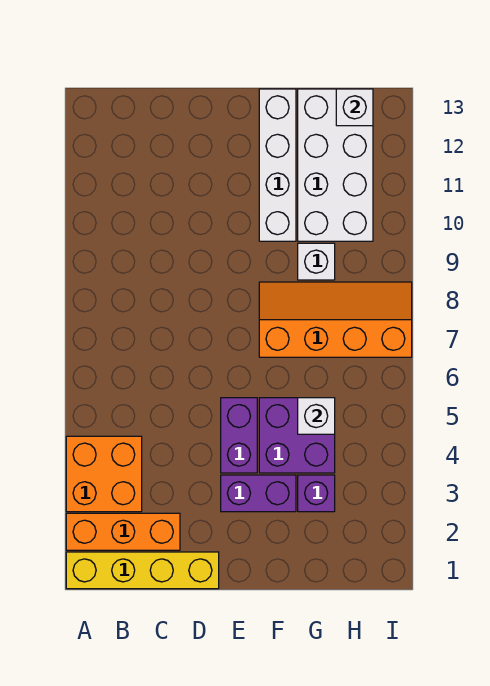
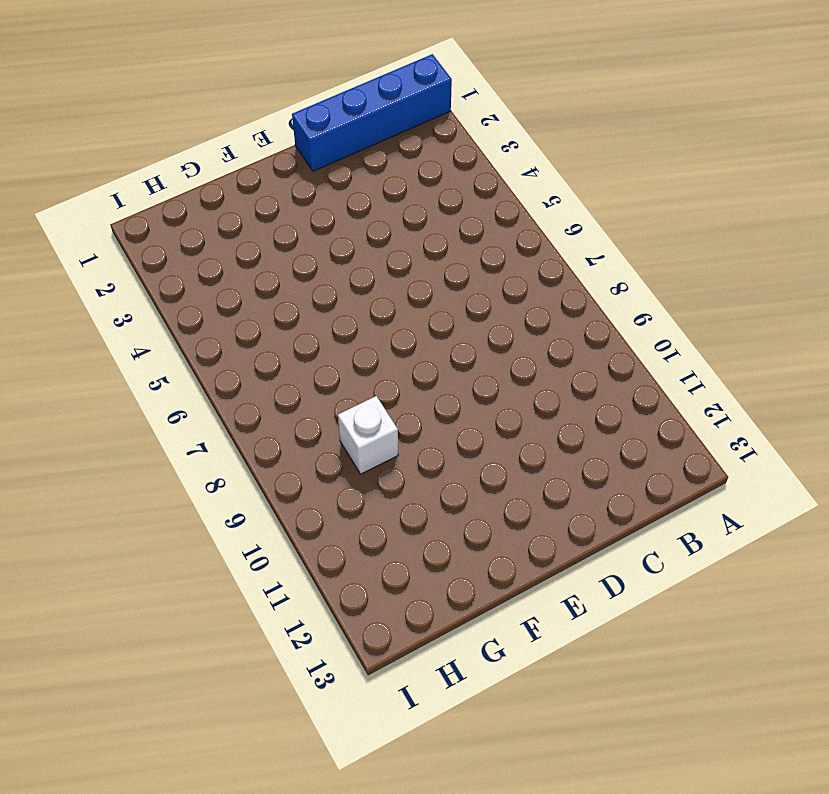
blue 1x4 brick [292,54,452,171] -> yellow 1x4 brick [66,552,219,589]
none -> orange 1x3 brick [66,513,180,550]
none -> orange 2x2 brick [66,436,142,512]
none -> purple 1x2 brick [221,475,296,512]

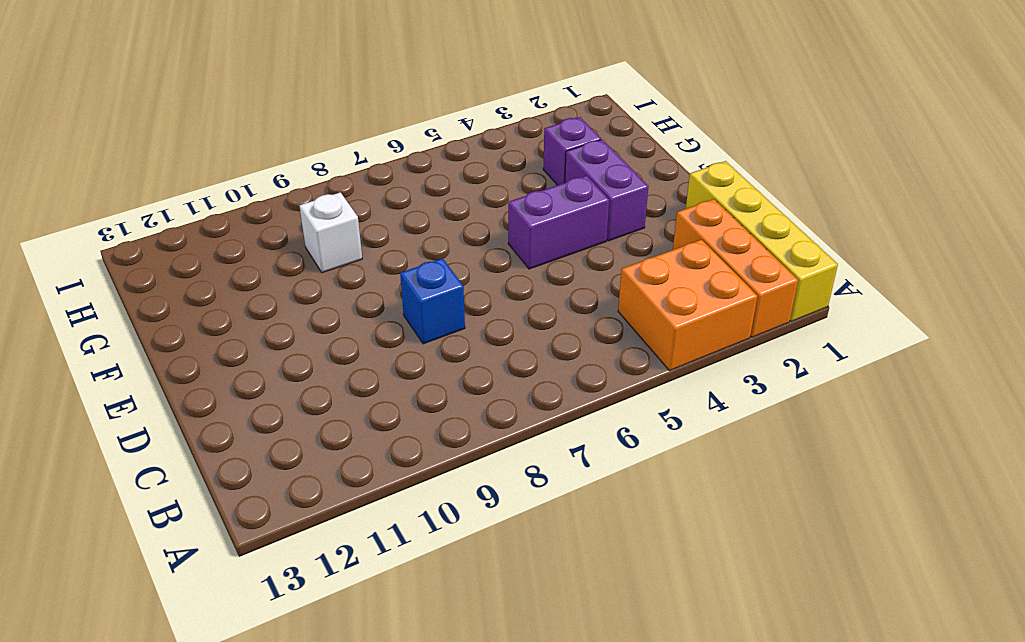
blue 1x1 brick [400,258,465,344] -> none
none -> purple 2x2 brick [259,398,335,473]
none -> orange 2x4 slope [259,282,412,357]
none -> white 1x4 brick [259,89,296,241]

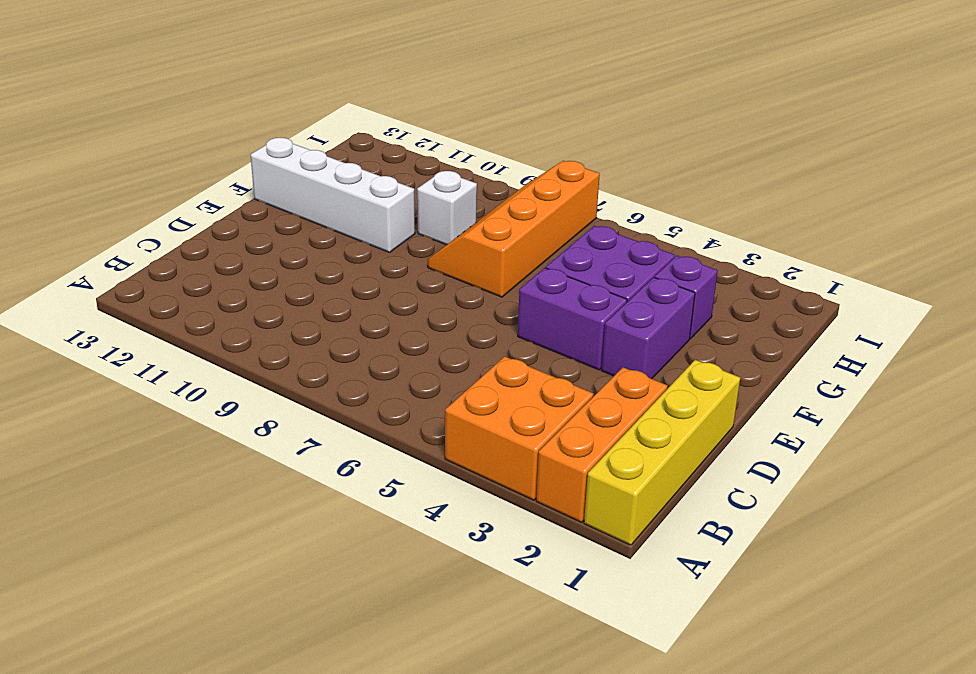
none -> white 2x4 brick [298,89,373,241]
none -> white 1x1 brick [298,398,335,434]
none -> white 1x1 brick [336,89,373,126]

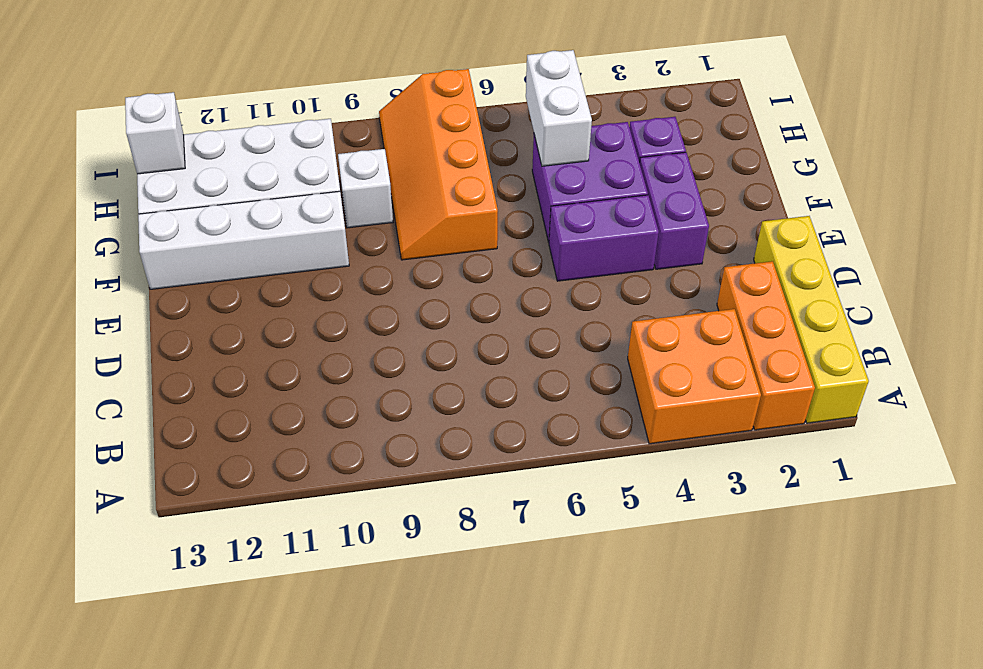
white 1x2 brick [526,50,592,166] -> white 1x1 brick [298,398,335,434]

